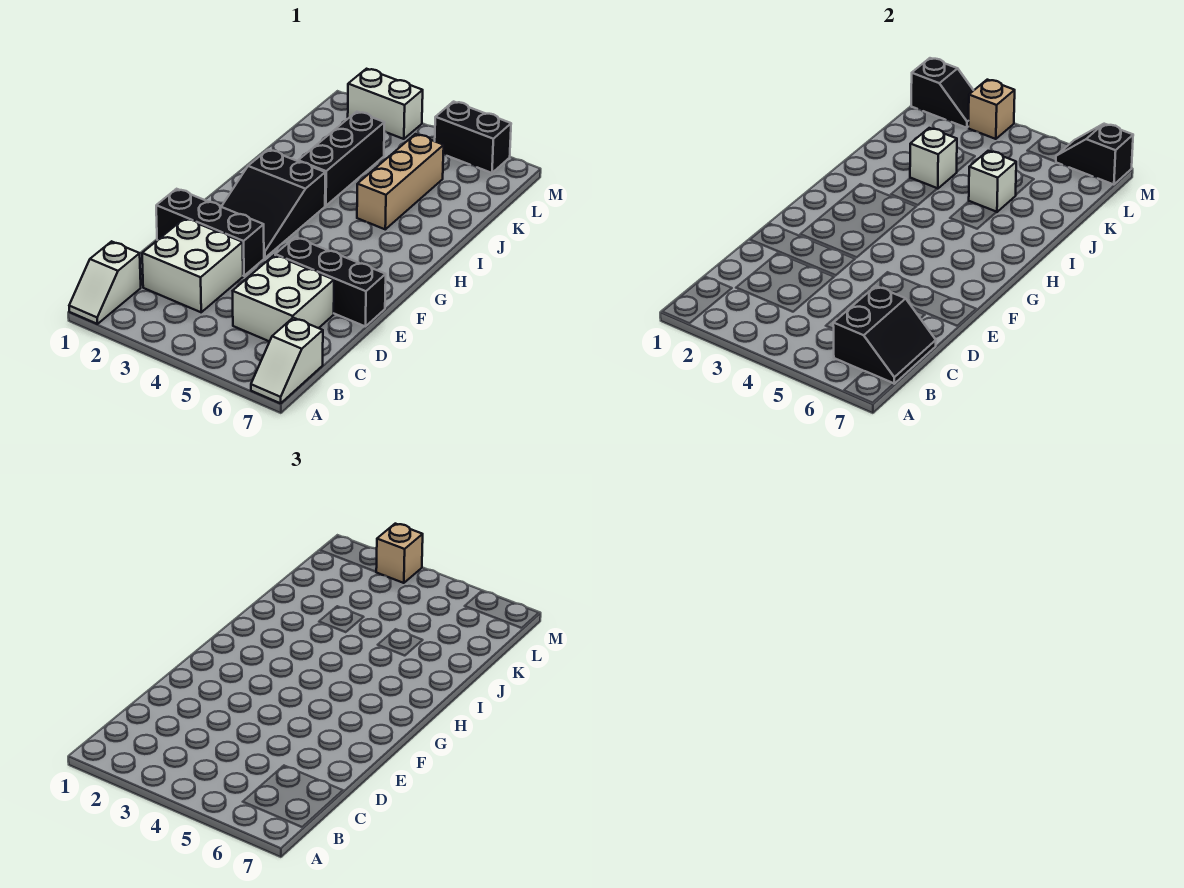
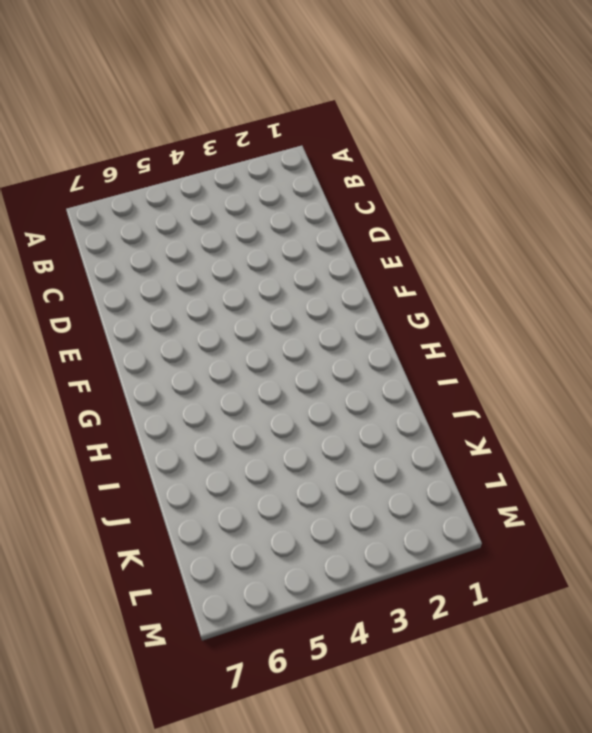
none -> white 1x2 slope [69,241,141,324]
none -> white 1x2 slope [251,318,323,403]
none -> white 2x2 brick [142,218,243,312]

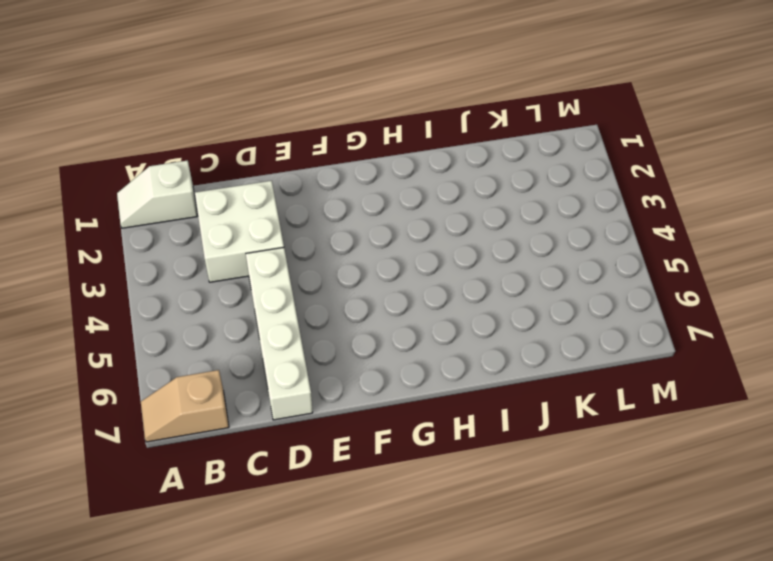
tan 1x2 slope [141,370,229,442] -> white 1x2 slope [251,318,323,403]
white 1x4 brick [246,248,313,420] -> white 2x2 brick [233,255,334,342]
none -> black 1x3 brick [156,189,264,276]
none -> black 1x3 brick [275,237,386,327]
none -> black 2x3 slope [221,150,325,258]

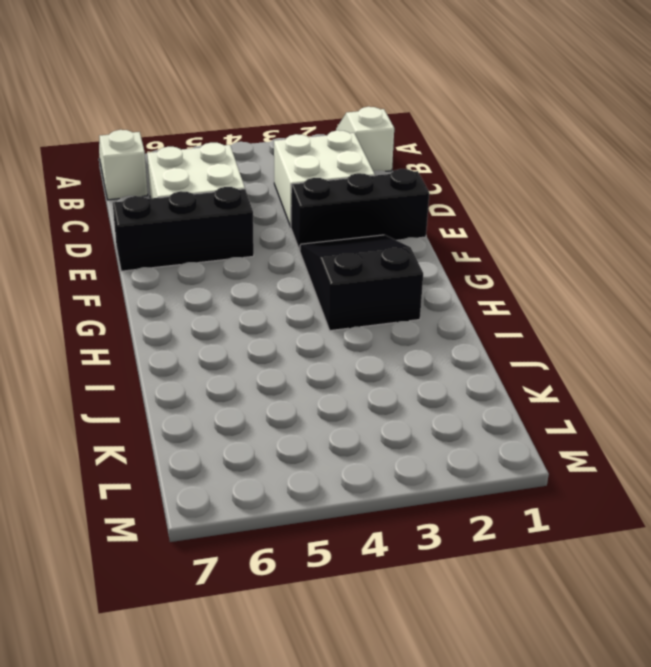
none -> black 1x3 brick [298,112,385,206]
none -> tan 1x3 brick [357,134,444,229]
none -> white 1x2 brick [348,69,423,139]

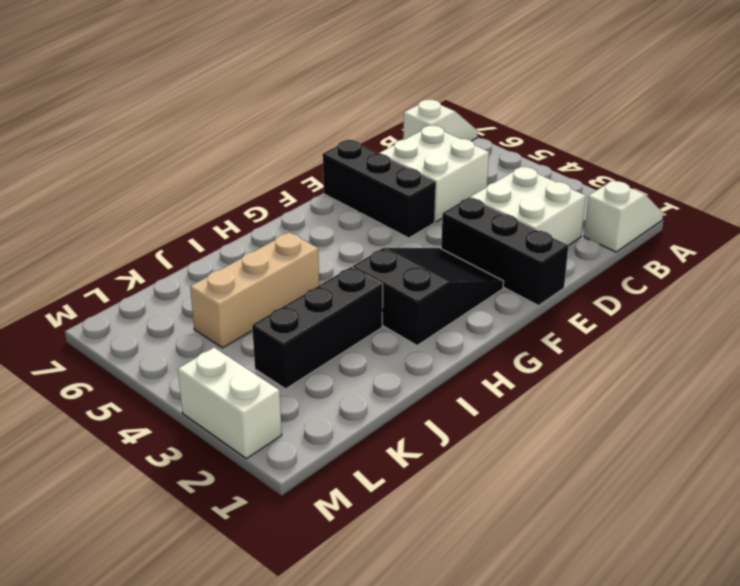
none -> black 1x2 brick [435,102,511,173]
none -> black 2x2 slope [833,286,936,384]
none -> white 1x1 brick [910,128,957,189]

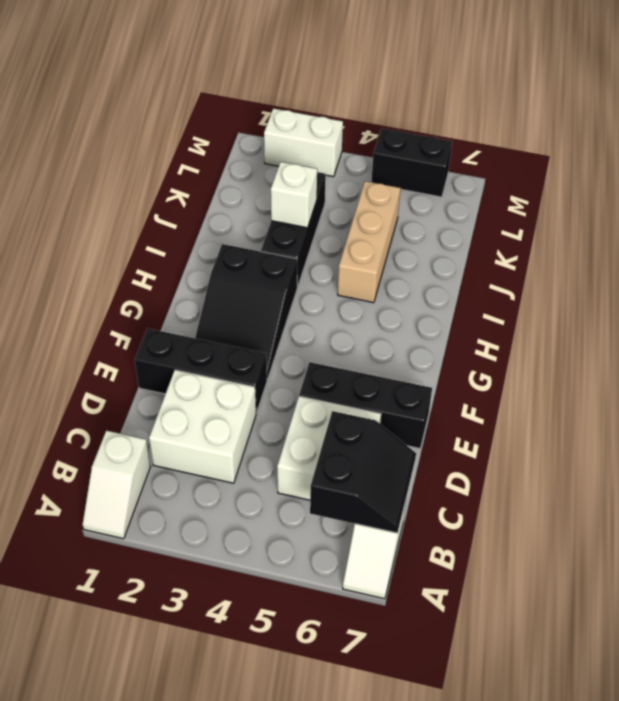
none -> white 1x1 brick [969,151,1016,212]
none -> black 1x2 slope [911,58,974,128]
none -> tan 1x1 brick [968,80,1015,139]

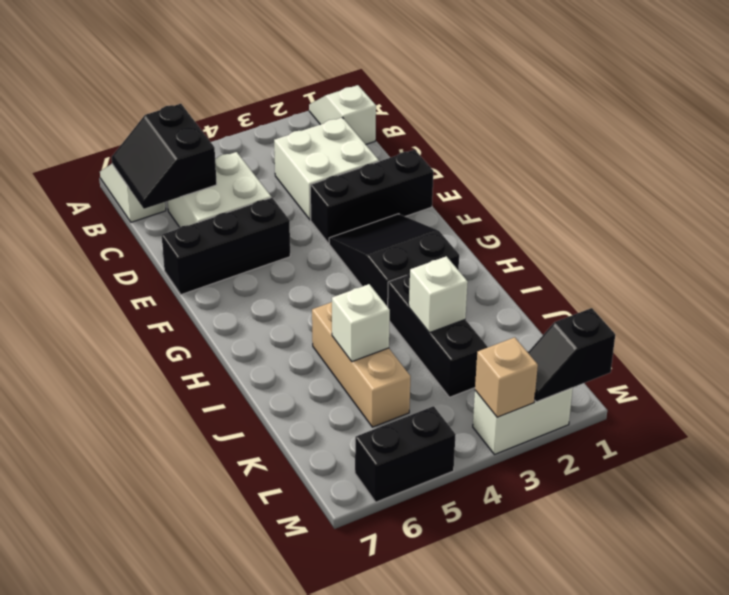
none -> black 1x2 slope [1056,124,1133,185]
none -> tan 1x1 brick [376,524,423,583]

